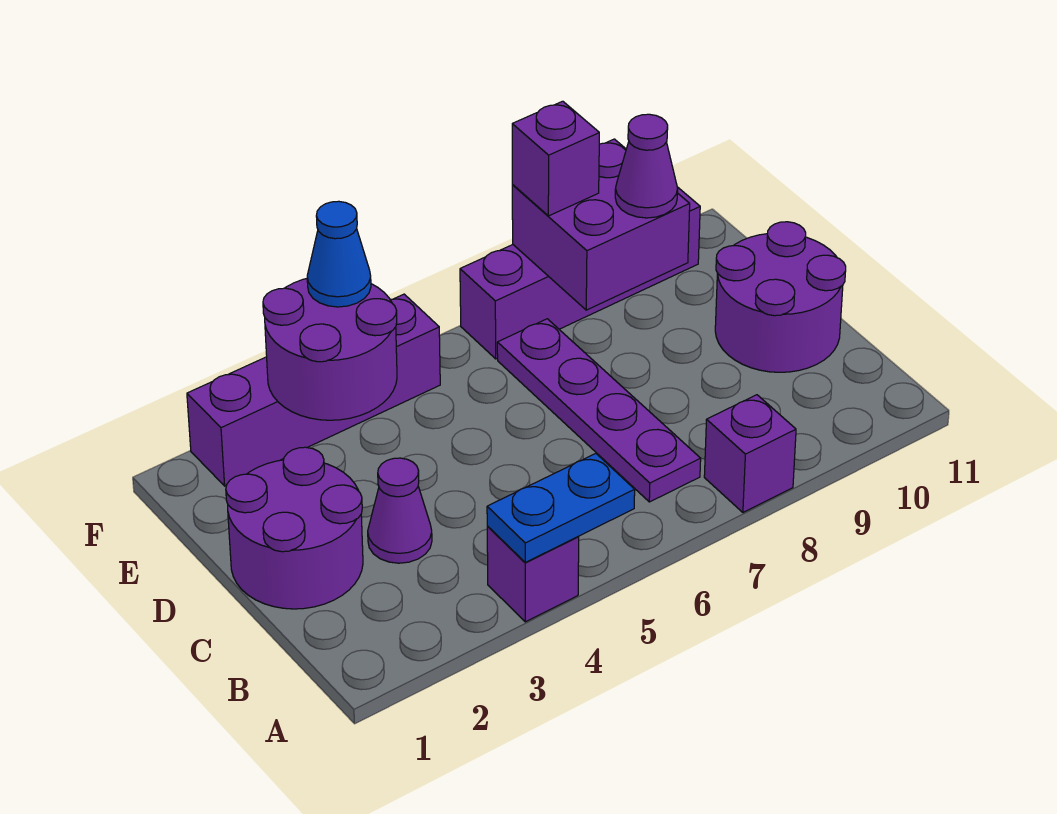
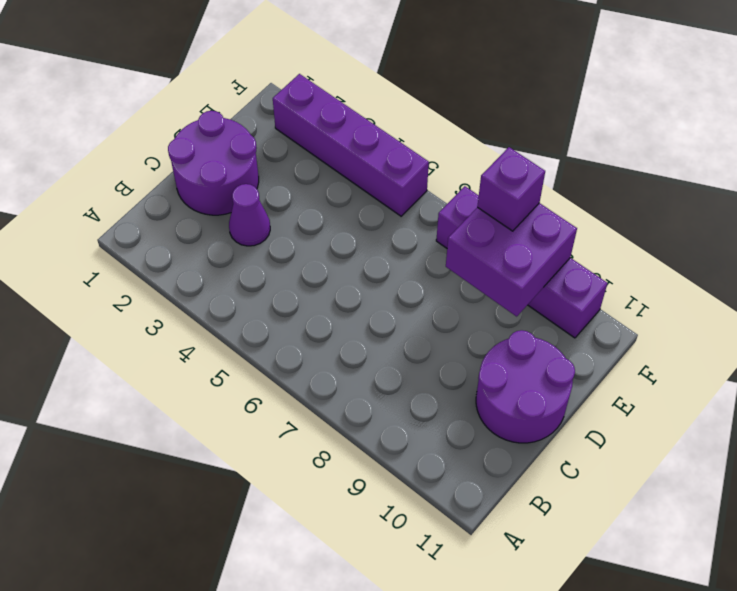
none -> purple 1x1 brick [487,527,579,622]
none -> purple 1x1 brick [704,395,796,512]
none -> purple 1x4 plate [497,319,701,502]

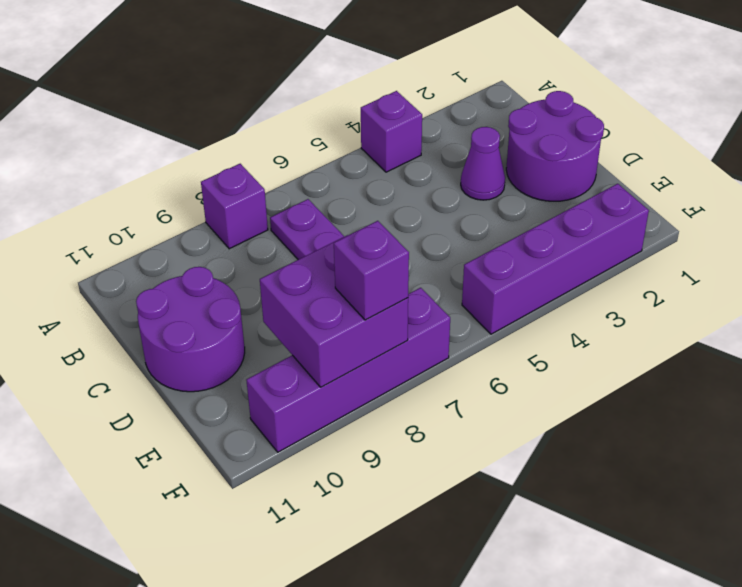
none -> blue 1x2 plate [487,454,635,562]
none -> purple 2x2 round brick [263,279,397,420]
none -> purple 1x1 cone [615,114,678,218]

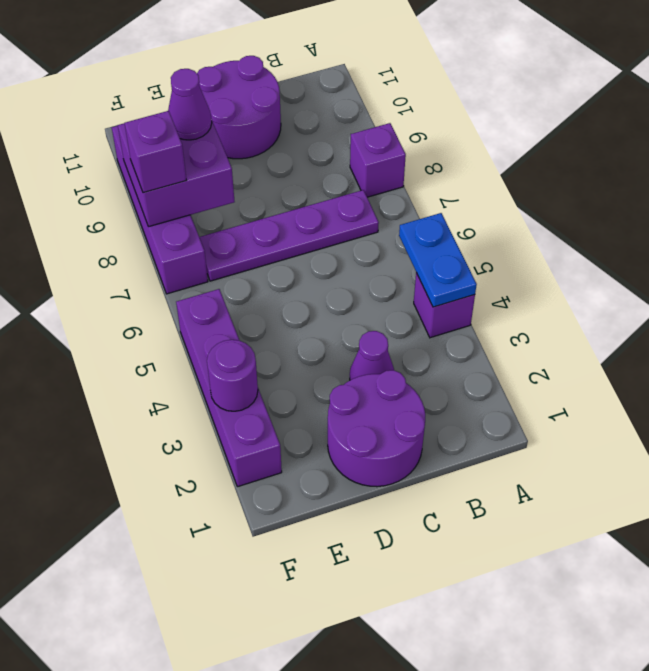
purple 1x1 round brick [207,340,258,411] -> purple 2x2 round brick [263,279,397,420]
none -> blue 1x1 cone [307,201,371,307]

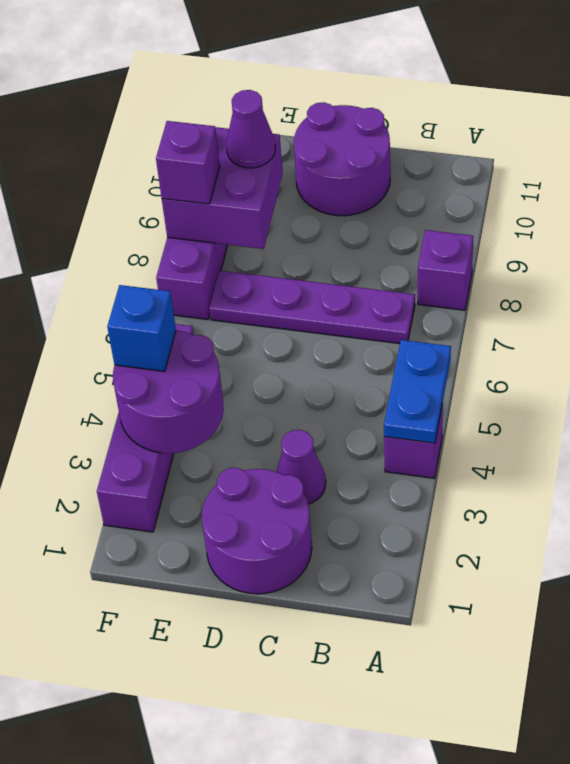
blue 1x1 brick [107,285,176,371] -> blue 1x1 cone [307,201,371,307]

